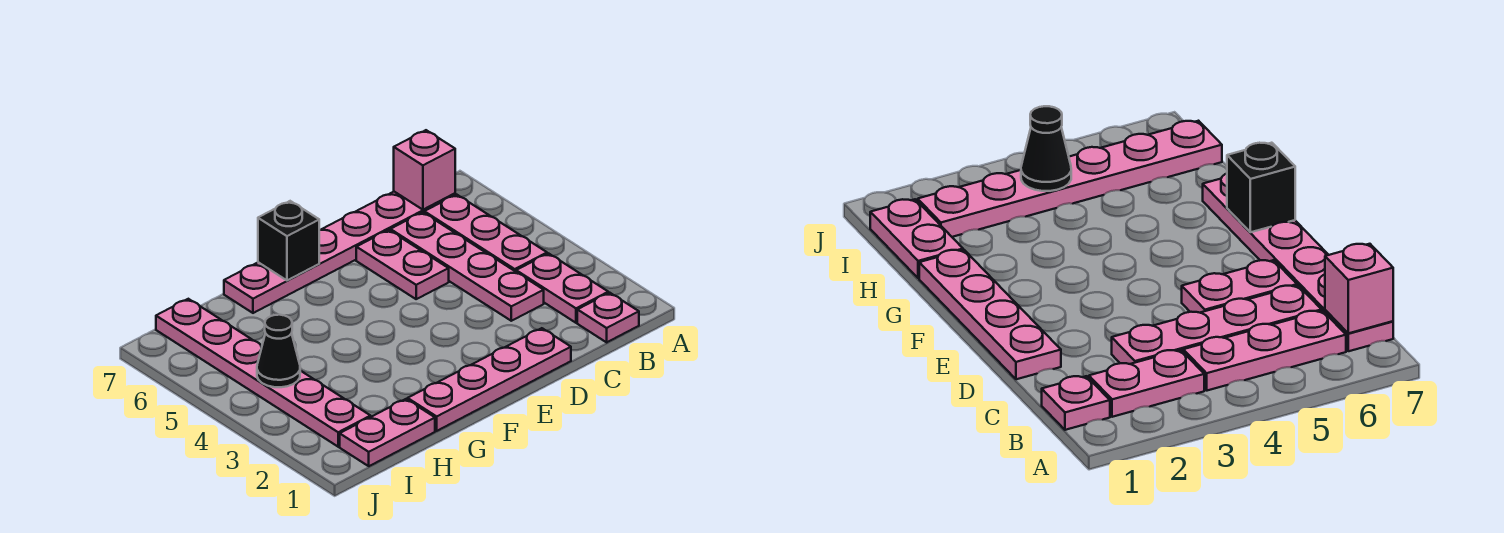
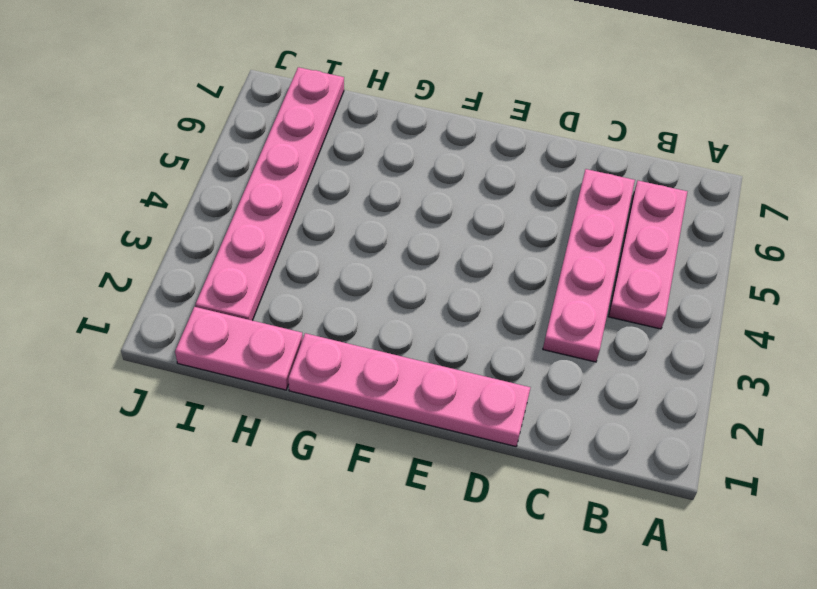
none -> pink 1x1 plate [577,293,639,342]
none -> pink 1x2 plate [516,253,608,323]
none -> pink 1x6 plate [224,192,455,313]

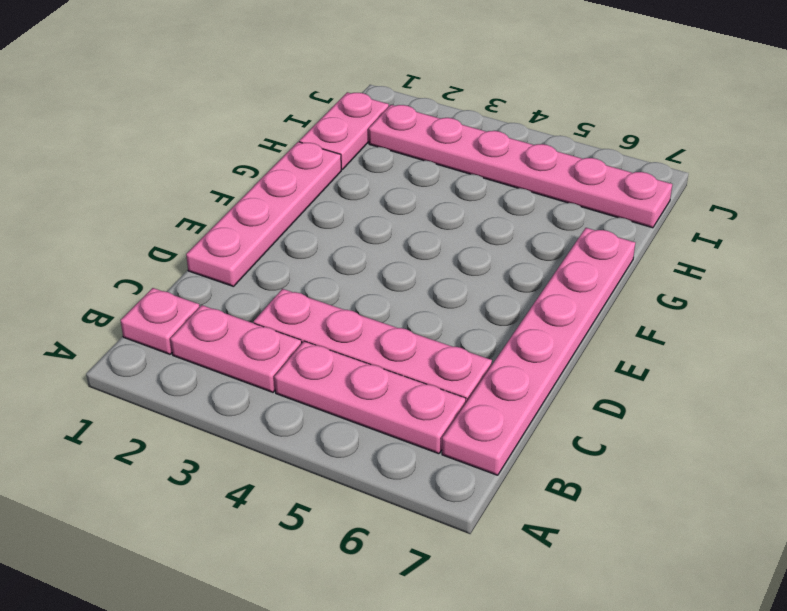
none -> pink 1x2 plate [356,230,449,299]
none -> pink 1x1 brick [394,130,455,210]
none -> black 1x1 brick [258,201,319,280]

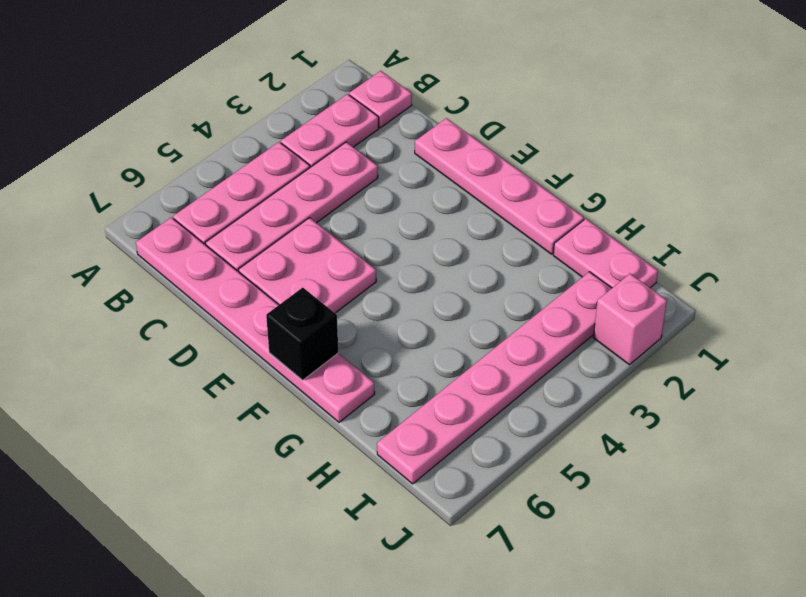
pink 2x2 plate [239,218,376,313] -> pink 1x2 plate [356,230,449,299]
pink 1x1 brick [593,274,667,365] -> pink 1x1 brick moved to [394,130,455,210]
none -> black 1x1 cone [257,315,300,387]

